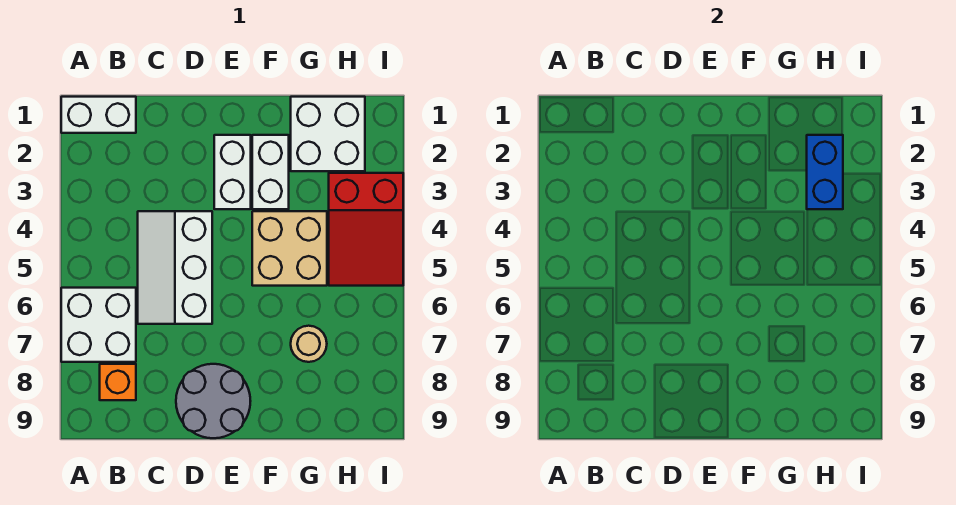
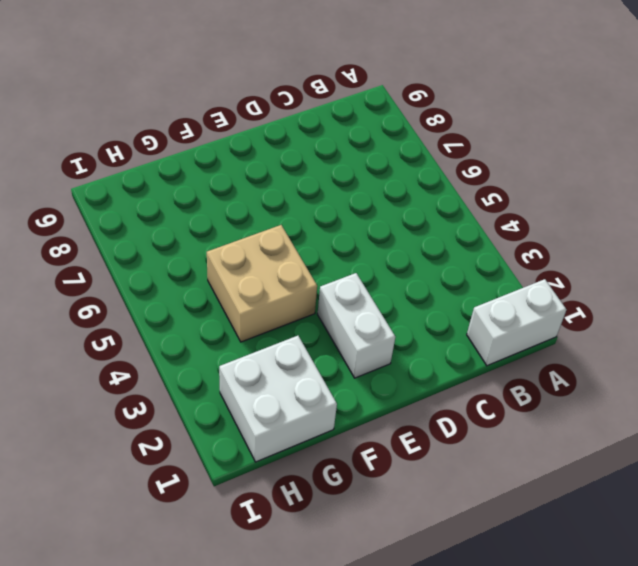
none -> white 2x2 brick [61,288,136,362]
none -> orange 1x1 brick [100,364,136,400]
none -> white 2x3 slope [138,211,212,324]

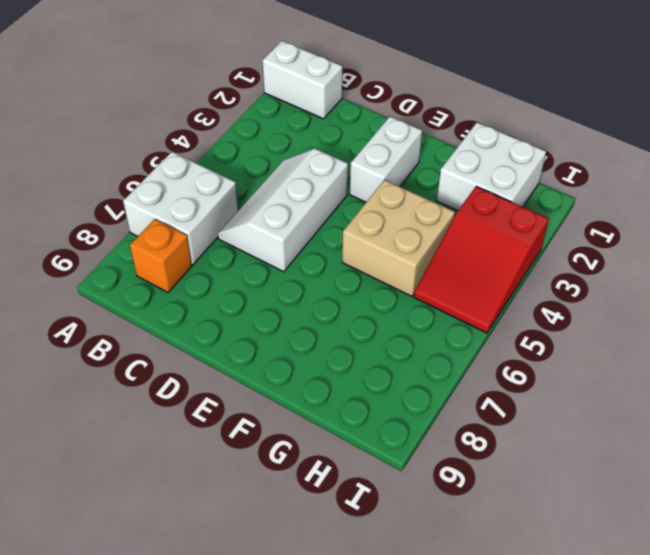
none -> grey 2x2 round brick [176,364,250,438]
none -> white 1x2 brick [252,135,289,209]
none -> tan 1x1 round brick [291,326,327,362]

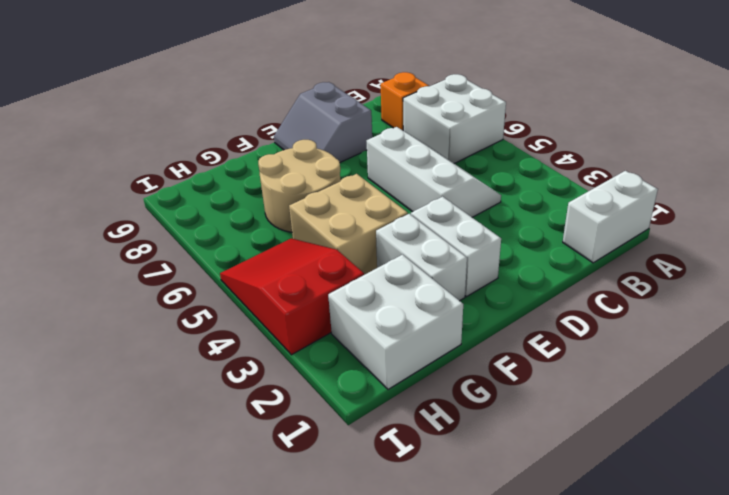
grey 2x2 slope [274,82,372,162] -> grey 2x2 round brick [176,364,250,438]
tan 2x2 round brick [258,140,340,232] -> tan 1x1 round brick [291,326,327,362]
none -> blue 1x2 brick [807,135,843,209]

